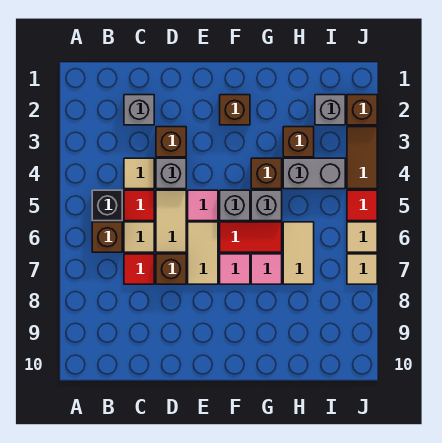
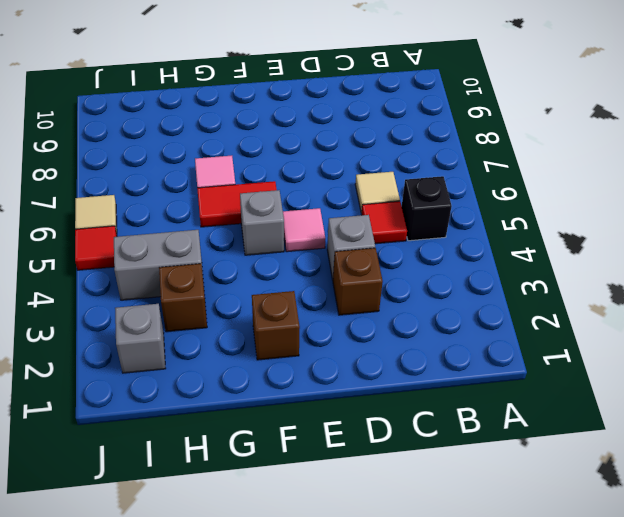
none -> brown 1x1 brick [92,222,122,252]
none -> grey 1x1 brick [124,95,154,125]
none -> tan 1x1 tile [124,158,154,189]

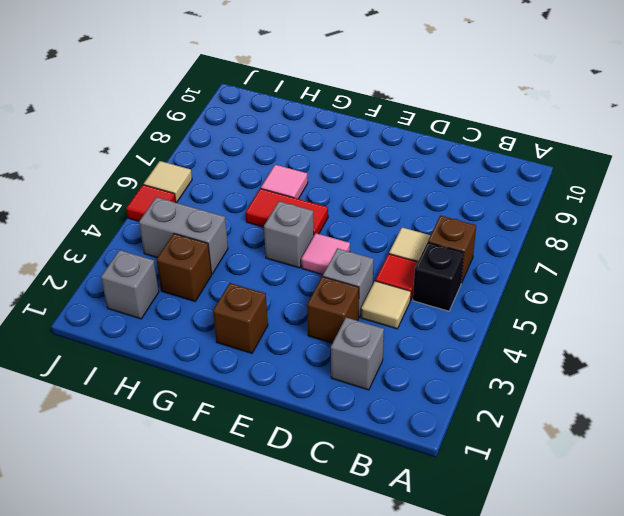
none -> red 1x1 tile [124,254,154,284]
none -> tan 1x2 tile [156,190,186,252]
none -> brown 1x1 brick [156,254,186,284]

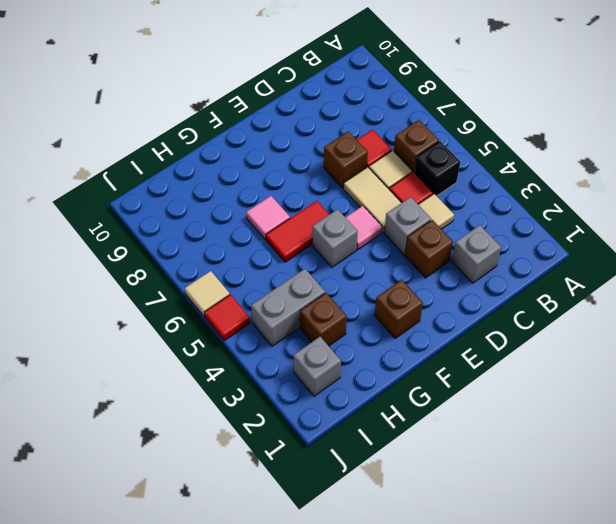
none -> tan 1x2 tile [188,222,218,284]
none -> pink 1x1 tile [220,254,250,284]
none -> brown 1x1 brick [251,158,282,189]

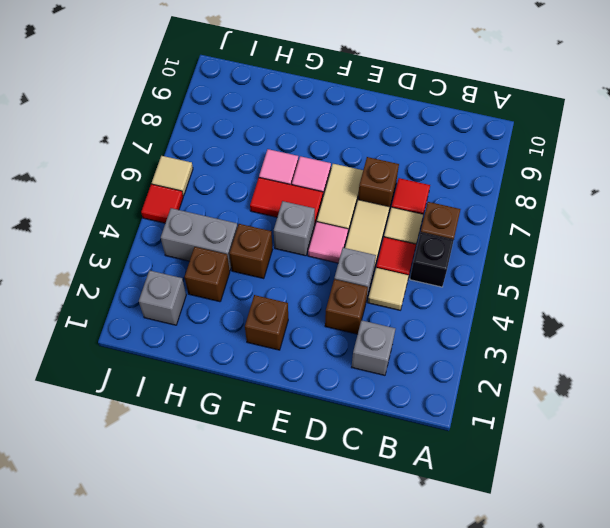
none -> grey 1x1 brick [251,190,282,221]
none -> tan 1x2 tile [283,222,314,284]
none -> brown 1x1 brick [347,95,377,125]

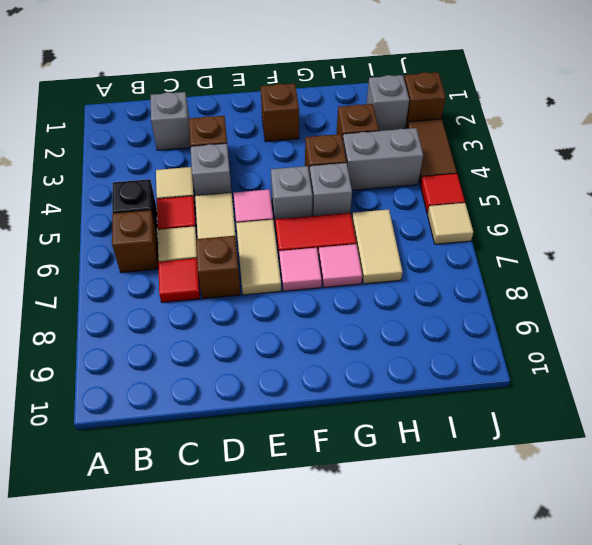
none -> tan 1x1 tile [347,254,377,284]

